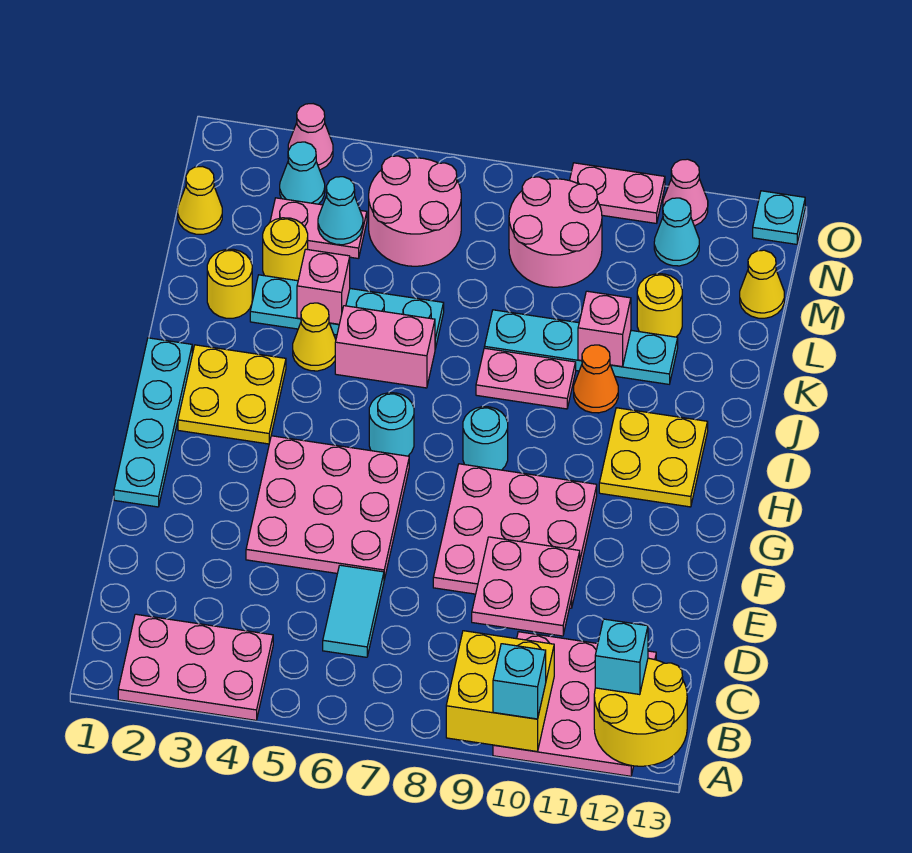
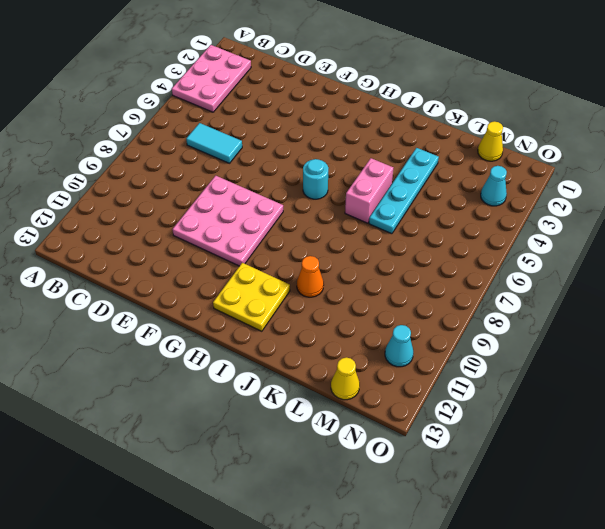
none -> pink 3x3 plate [493,632,656,776]
none -> pink 3x3 plate [246,436,409,580]
none -> cyan 1x4 plate [114,338,192,507]
none -> yellow 2x2 plate [178,345,286,444]

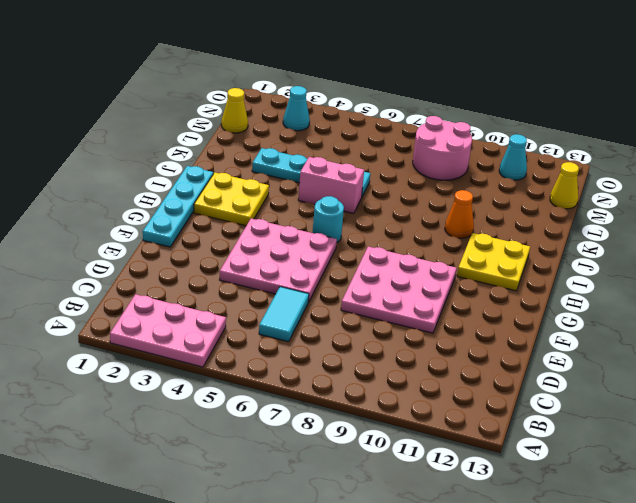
none -> pink 3x3 plate [493,632,656,776]
none -> cyan 1x1 round brick [463,407,508,470]
none -> yellow 1x1 cone [293,303,336,371]
none -> pink 1x2 plate [476,348,576,409]

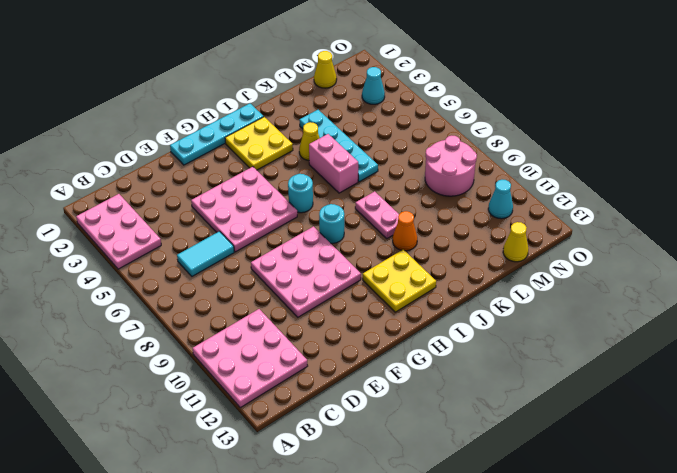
none -> yellow 1x1 round brick [207,249,252,318]
none -> cyan 1x4 plate [484,310,678,384]
none -> yellow 1x1 round brick [263,218,308,281]
none -> yellow 1x1 round brick [637,274,682,337]

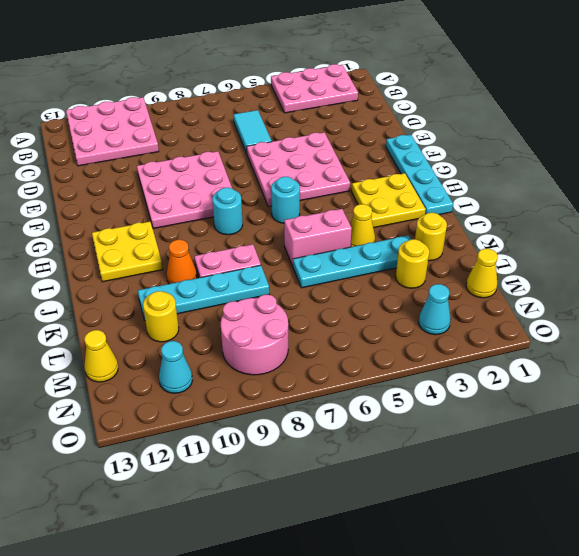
none -> pink 1x2 plate [270,198,367,259]
none -> pink 2x2 round brick [369,156,461,266]
none -> pink 1x1 cone [288,104,333,170]
none -> pink 1x2 plate [570,163,665,223]

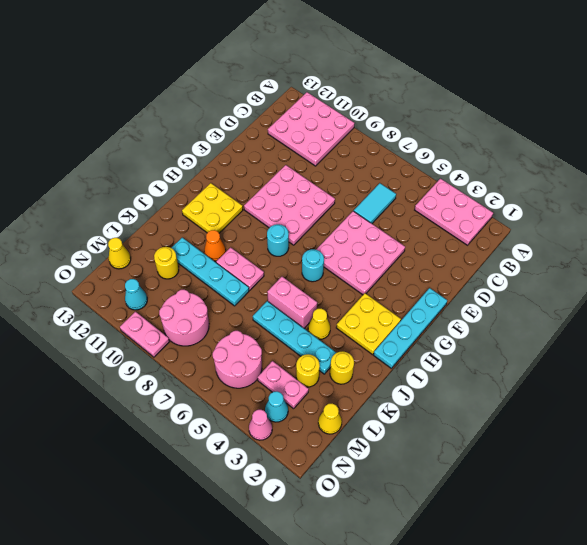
none -> pink 1x1 cone [663,159,708,226]
none -> cyan 1x1 plate [753,191,805,244]
none -> yellow 2x2 brick [446,631,554,751]
none -> yellow 2x2 round brick [594,658,687,766]

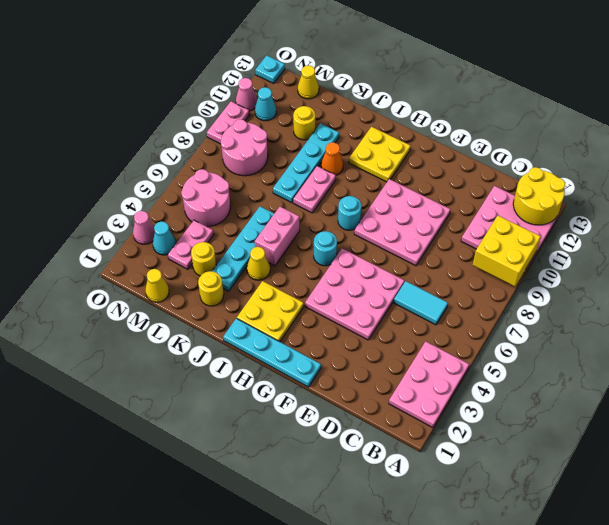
none -> pink 2x2 plate [472,537,580,636]
none -> pink 1x1 brick [297,249,350,324]
none -> pink 1x1 brick [578,291,631,367]
none -> cyan 1x1 cone [318,177,363,245]

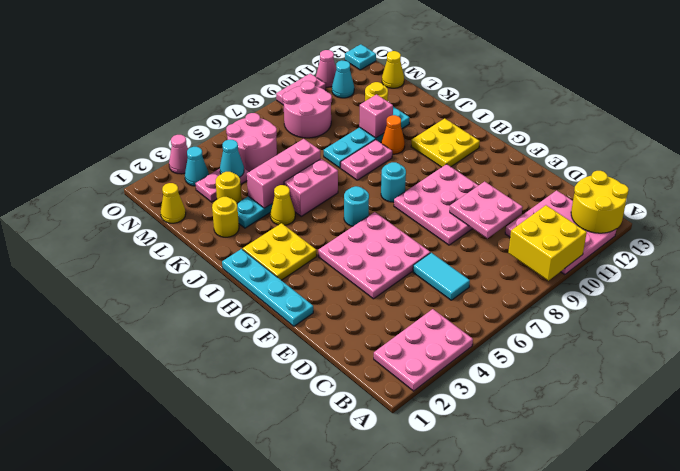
pink 1x3 brick [247,139,320,208] -> pink 1x1 brick [297,249,350,324]
none -> cyan 1x1 brick [493,644,546,719]
none -> cyan 1x1 brick [595,619,648,695]

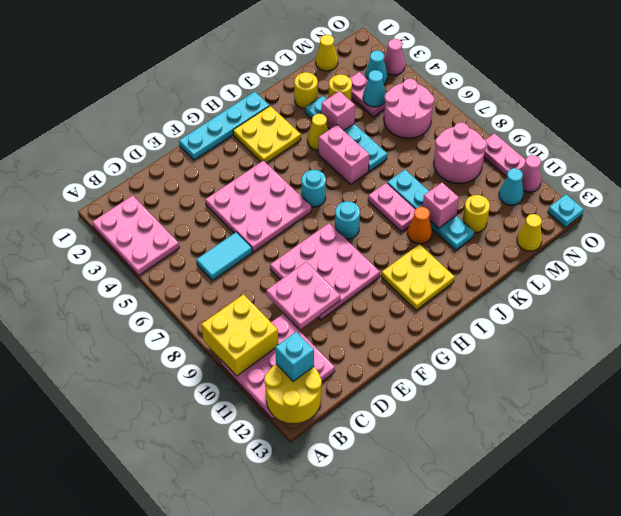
none -> cyan 1x1 brick [493,644,546,719]

